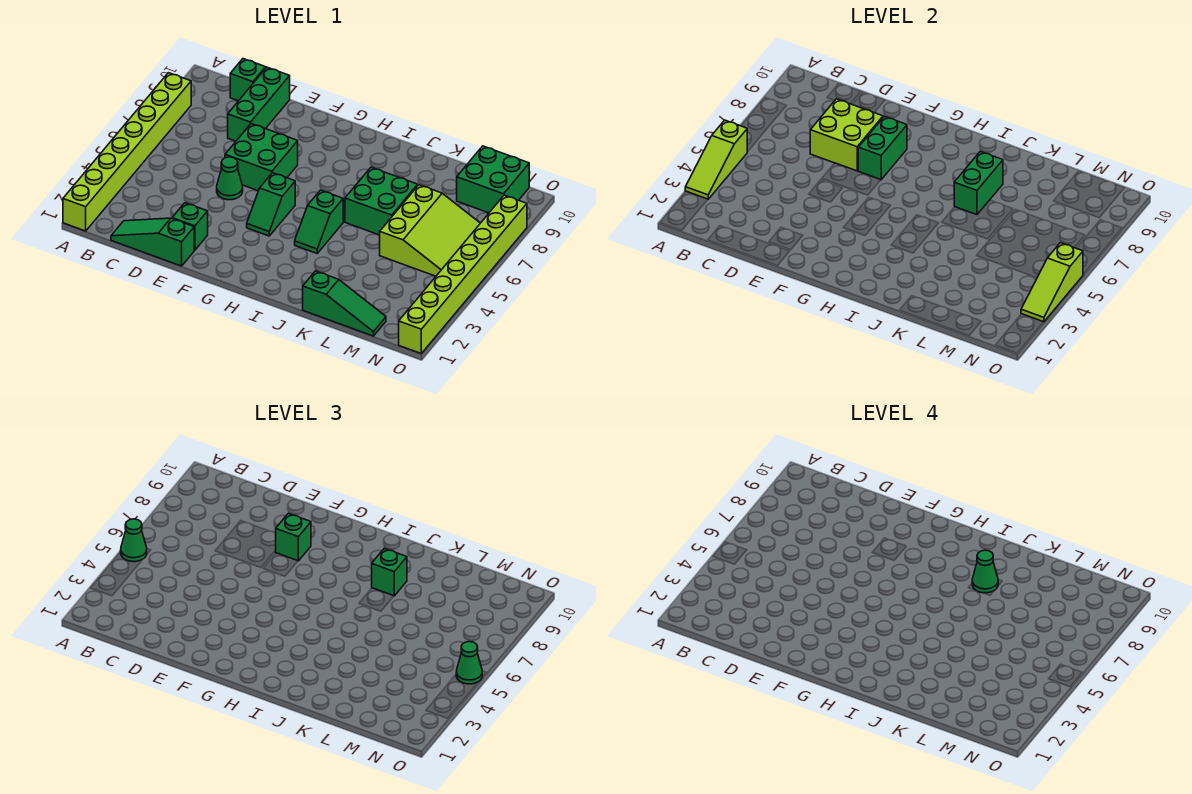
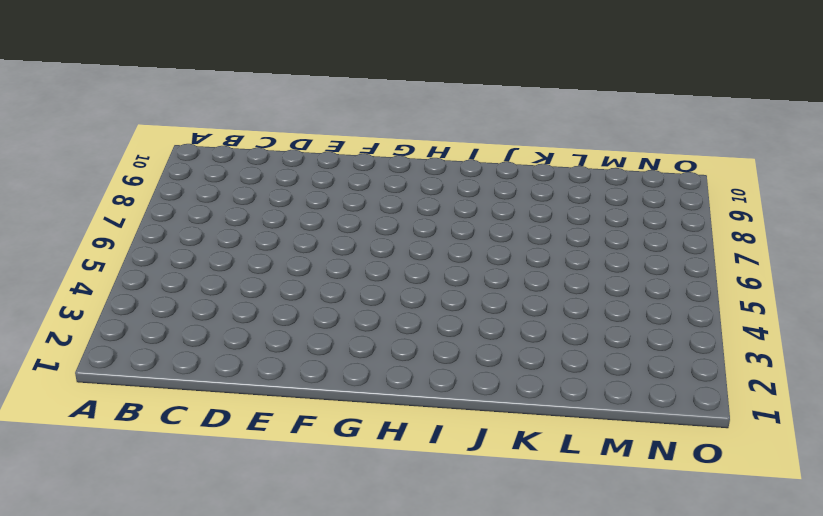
none -> lime 1x8 brick [63,73,191,231]
none -> green 1x3 slope [111,218,194,266]
none -> green 1x1 brick [230,59,266,101]

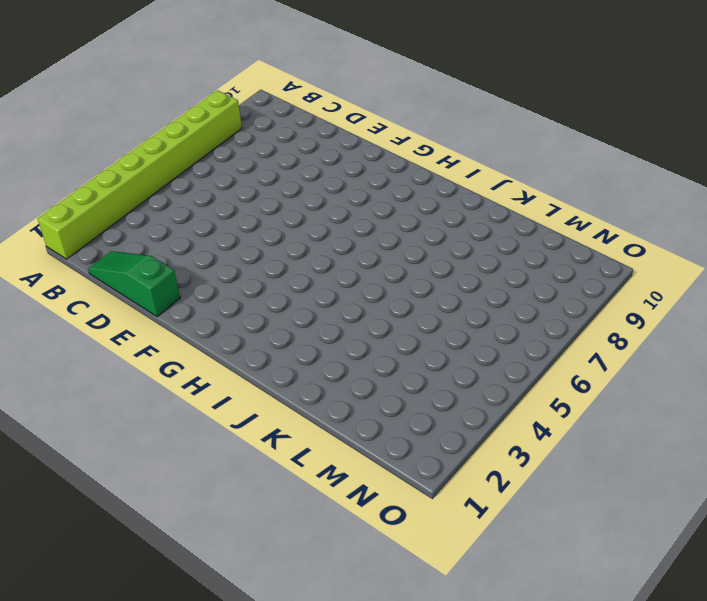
none -> green 1x1 brick [230,59,266,101]
none -> green 1x3 brick [228,67,290,141]
none -> green 1x1 brick [172,203,208,250]

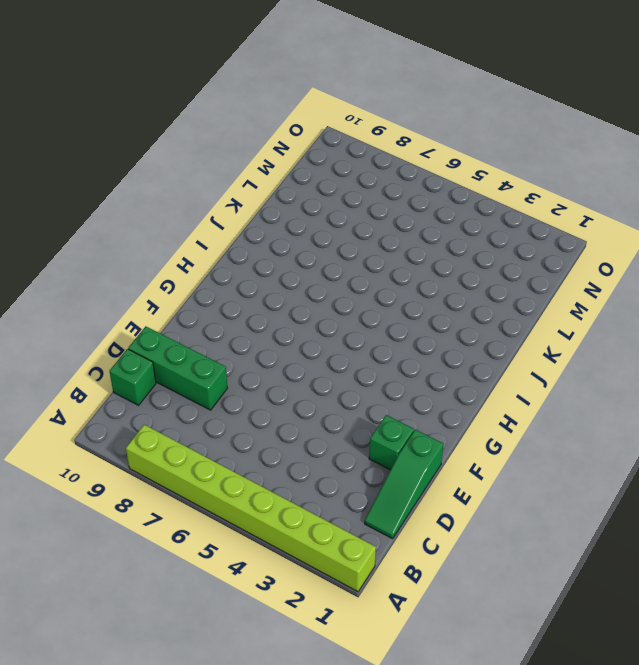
none -> green 1x1 cone [217,157,243,200]
none -> green 2x2 brick [225,124,298,191]
none -> green 1x2 slope [247,173,295,236]

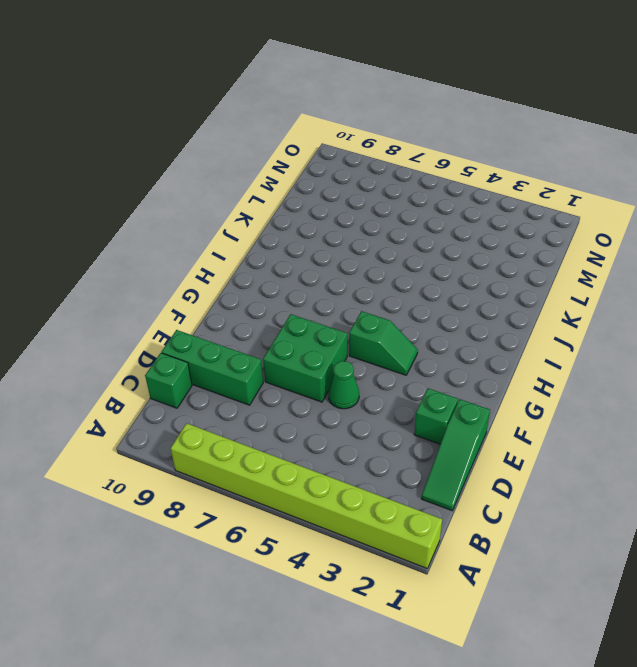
none -> green 1x2 slope [295,190,343,253]
none -> green 2x2 brick [345,167,418,235]
none -> green 1x3 slope [303,271,386,336]

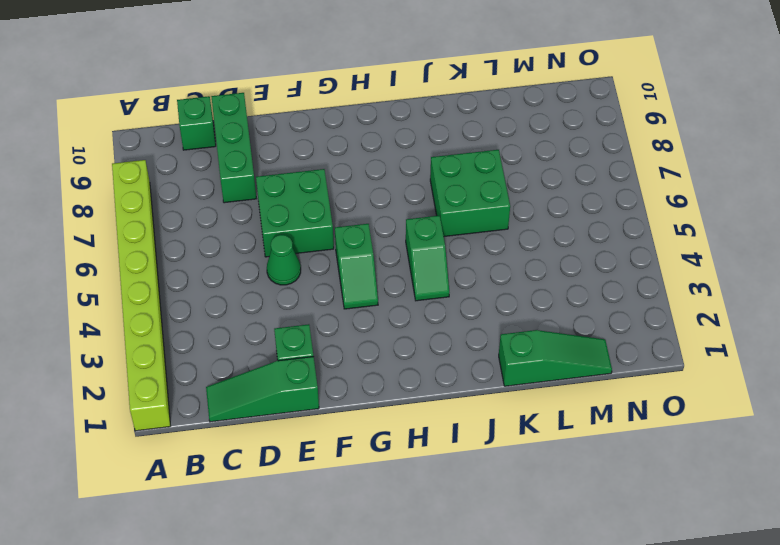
none -> lime 3x3 slope [380,185,480,276]
none -> green 2x2 brick [457,146,529,213]
none -> lime 1x8 brick [399,195,527,353]

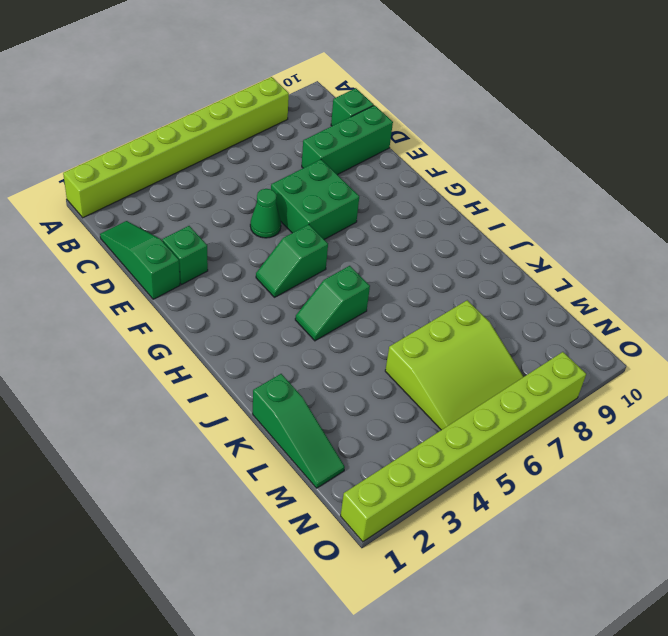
none -> green 2x2 brick [345,167,418,235]
none -> green 2x2 brick [457,146,529,213]
none -> lime 1x3 slope [685,120,747,199]

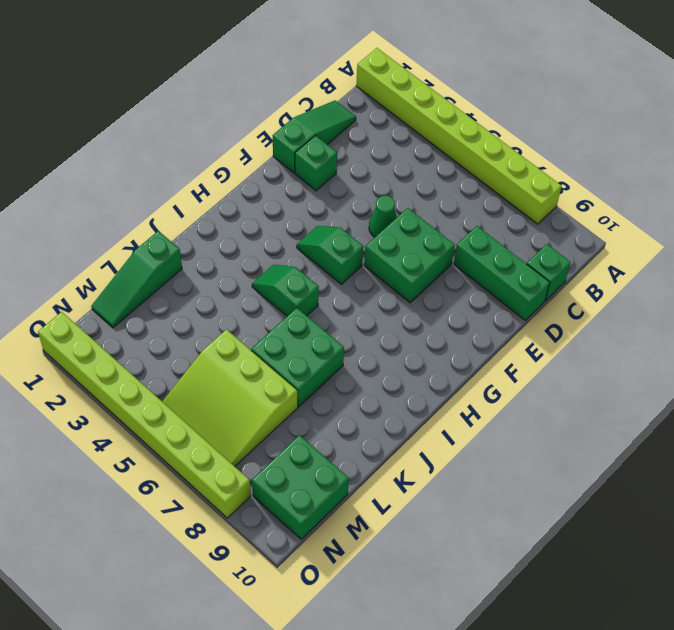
none -> lime 1x3 slope [685,120,747,199]
none -> lime 2x2 brick [810,99,883,171]
none -> green 1x2 brick [858,116,907,180]

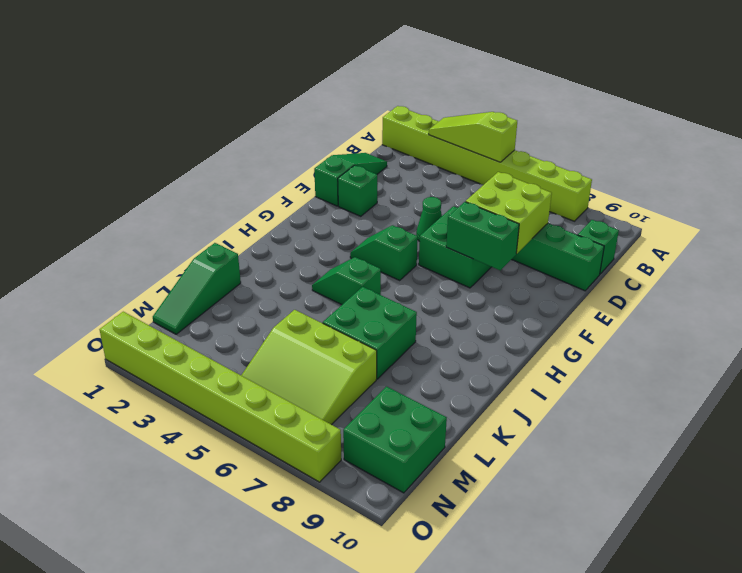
none -> green 1x2 brick [954,151,1003,215]
none -> lime 1x3 slope [1021,243,1083,322]
none -> green 1x1 cone [121,519,147,562]

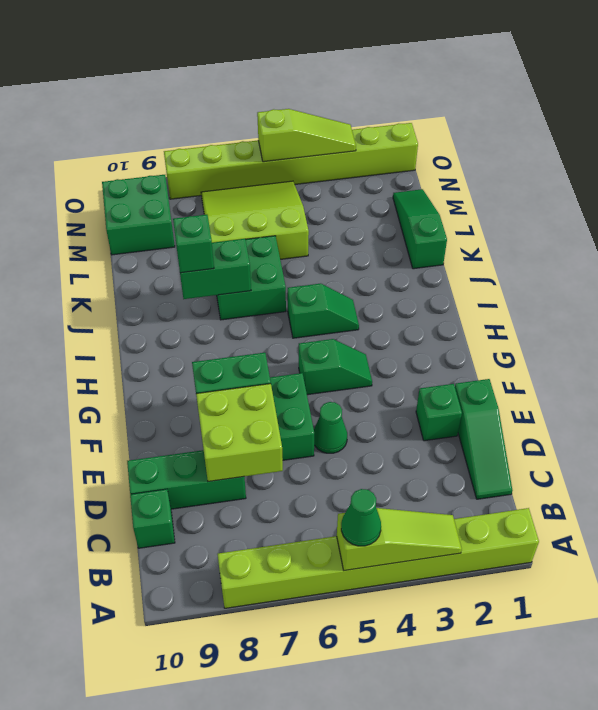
none -> green 1x1 brick [275,513,311,561]
none -> green 1x1 cone [456,642,482,684]
none -> green 1x1 cone [972,550,998,593]

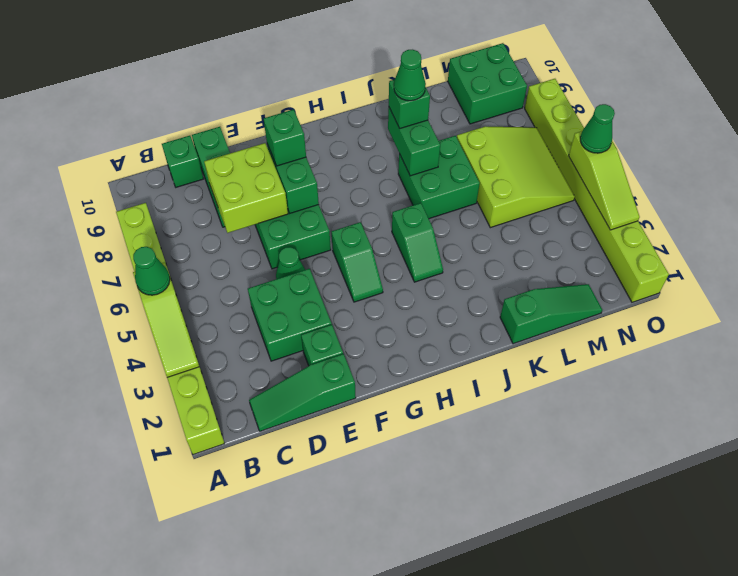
green 2x2 brick [248,269,332,361] -> none

